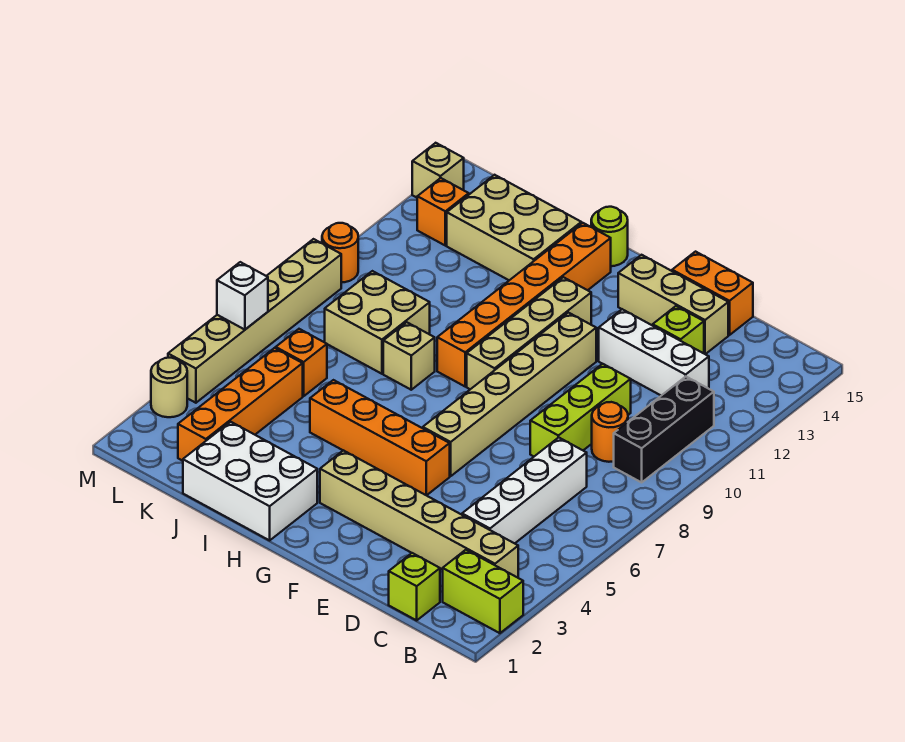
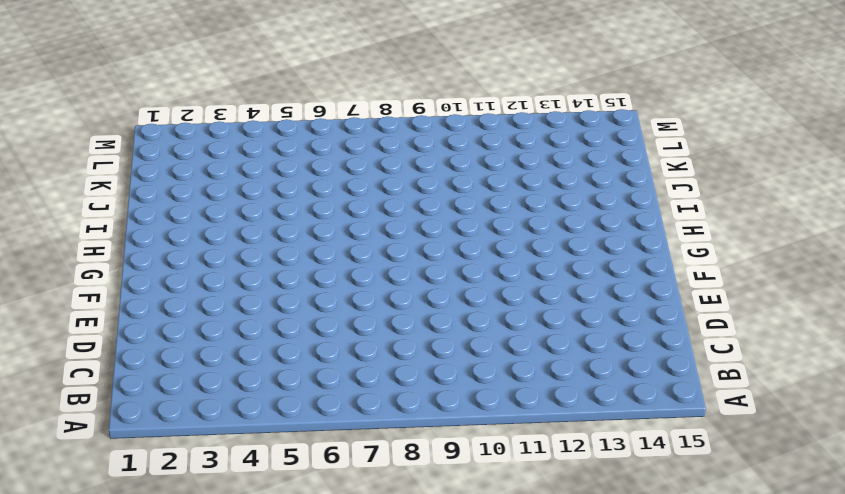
none -> lime 1x2 brick [443,550,523,633]
none -> tan 1x6 brick [320,450,518,578]
none -> black 1x3 brick [614,377,714,482]

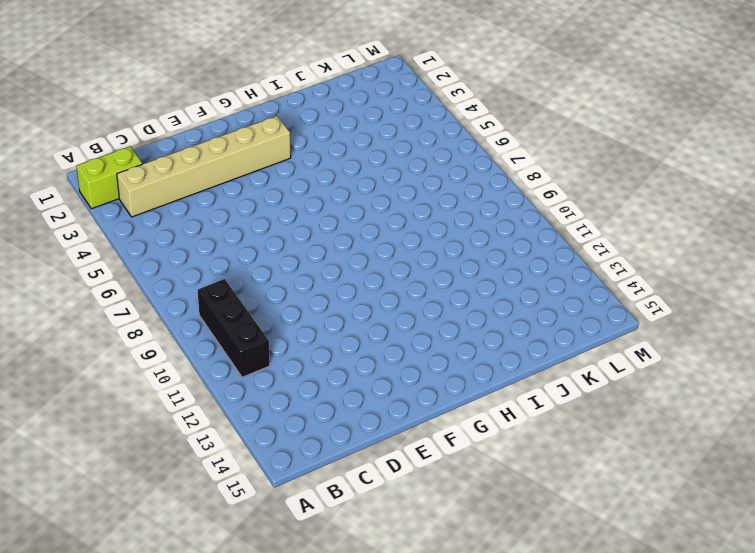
none -> lime 1x1 brick [389,553,440,620]
none -> white 1x4 brick [462,437,587,543]
none -> orange 1x1 round brick [592,402,628,462]

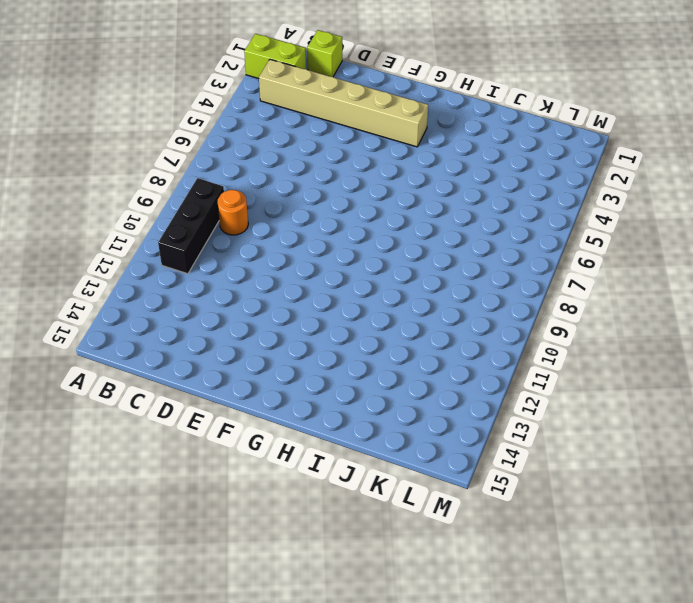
none -> white 1x4 brick [462,437,587,543]
none -> white 1x3 brick [599,309,709,396]
none -> lime 1x3 brick [530,364,631,456]

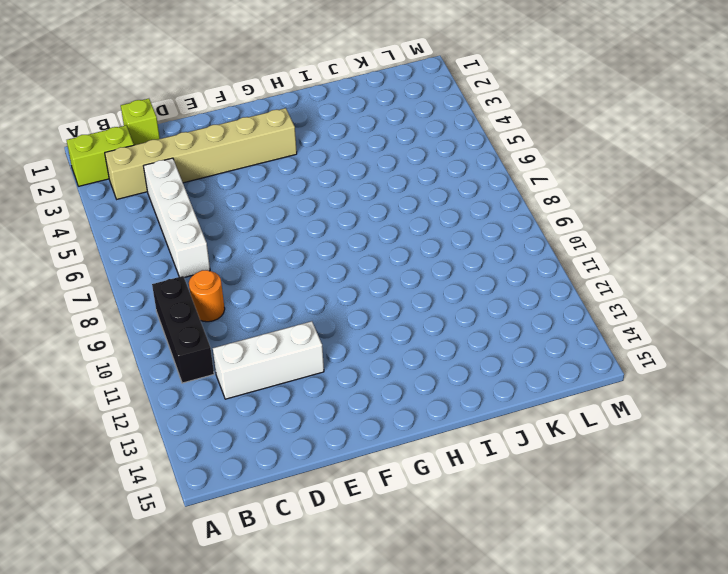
none -> lime 1x3 brick [530,364,631,456]
none -> lime 1x1 brick [653,306,704,353]
none -> tan 1x3 brick [618,255,728,354]

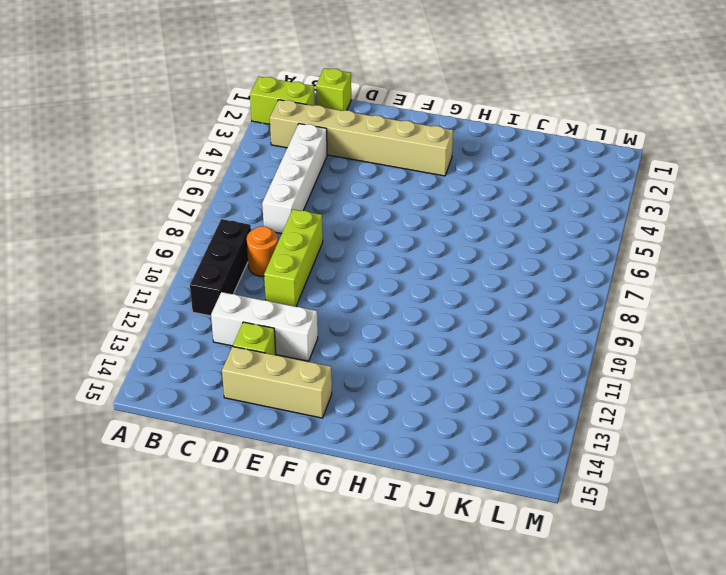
none -> orange 1x2 brick [672,252,753,335]
none -> orange 1x4 brick [310,380,450,495]
none -> tan 1x6 brick [423,313,596,476]

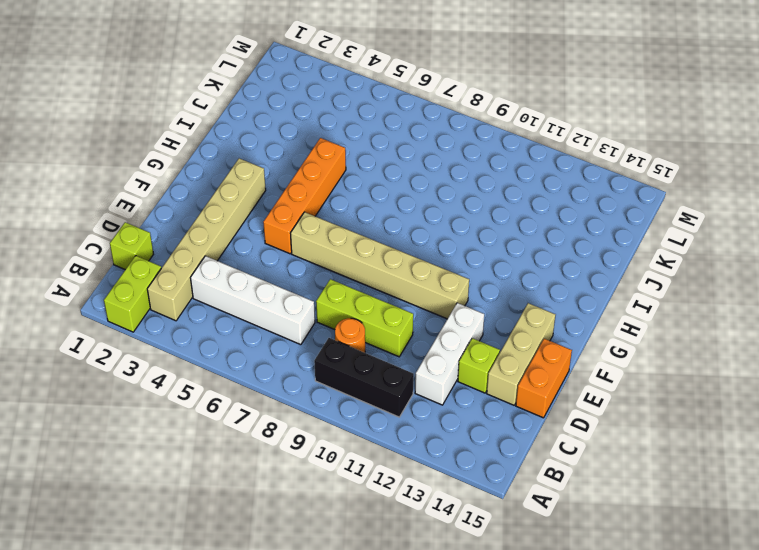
none -> tan 1x4 brick [467,277,591,389]
none -> white 2x3 brick [183,422,317,540]
none -> orange 1x6 brick [437,223,611,386]

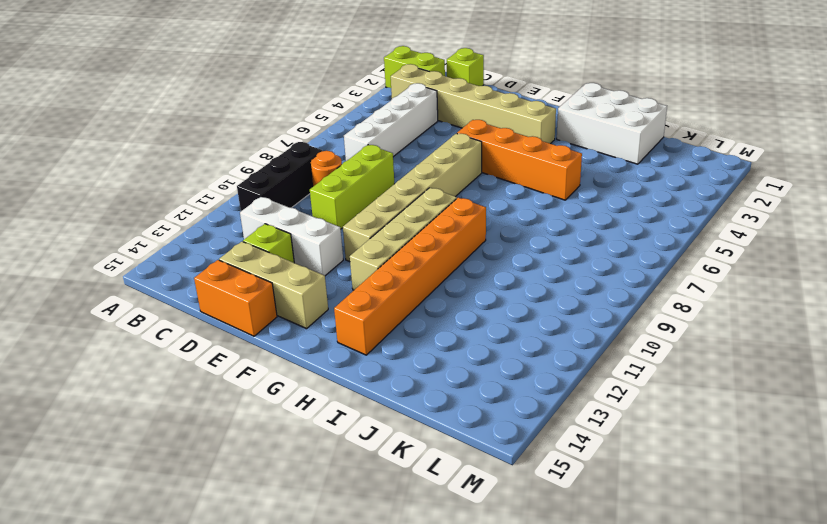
none -> lime 1x1 round brick [591,207,628,266]
none -> tan 1x1 brick [383,322,435,390]
none -> tan 2x3 brick [447,175,581,280]

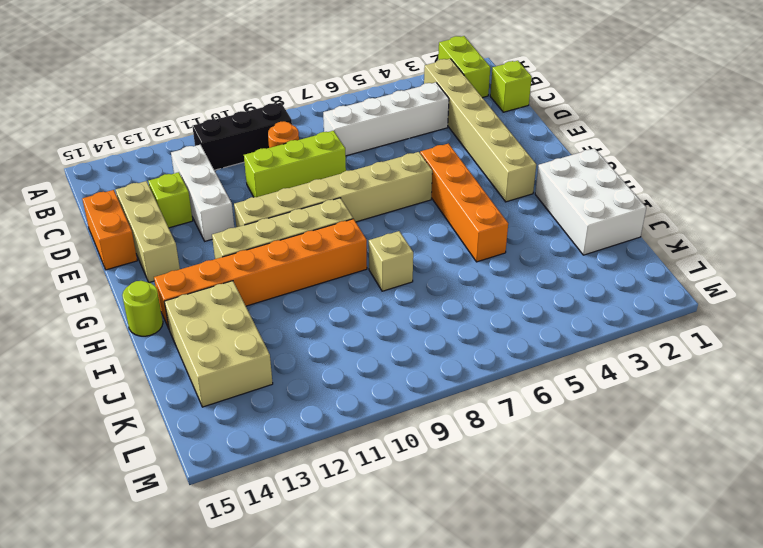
none -> tan 2x2 brick [325,271,430,374]
none -> orange 1x4 brick [178,348,303,461]
none -> orange 1x1 brick [276,329,327,396]

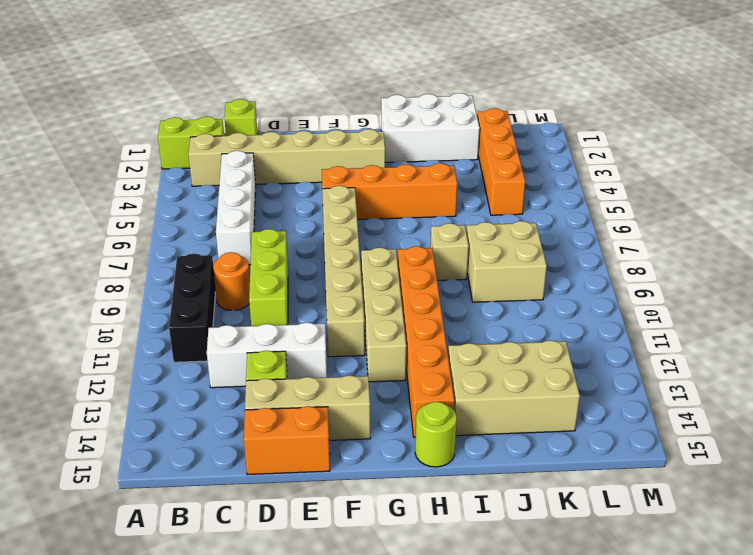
none -> orange 1x1 brick [276,329,327,396]
none -> orange 1x1 brick [417,178,469,245]
none -> tan 1x1 round brick [151,358,187,417]

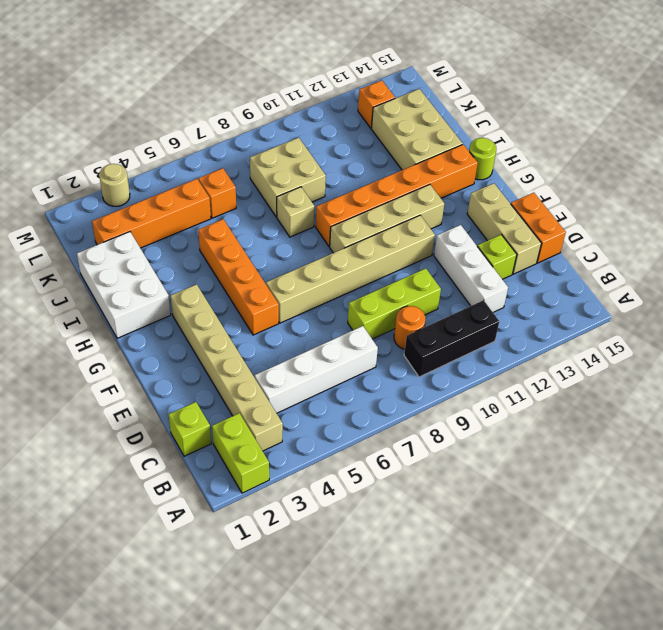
none -> tan 1x6 brick [168,239,341,403]
none -> orange 1x1 round brick [322,223,358,283]
none -> tan 1x1 brick [412,143,464,198]

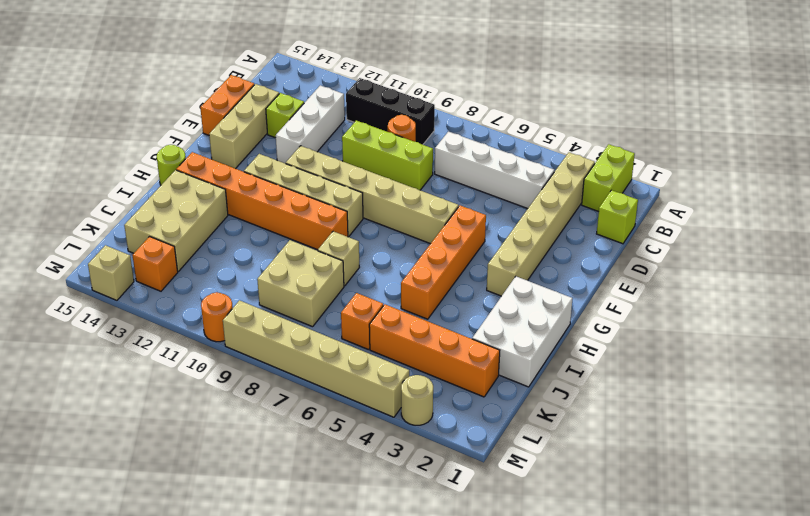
none -> white 1x1 brick [217,262,268,330]

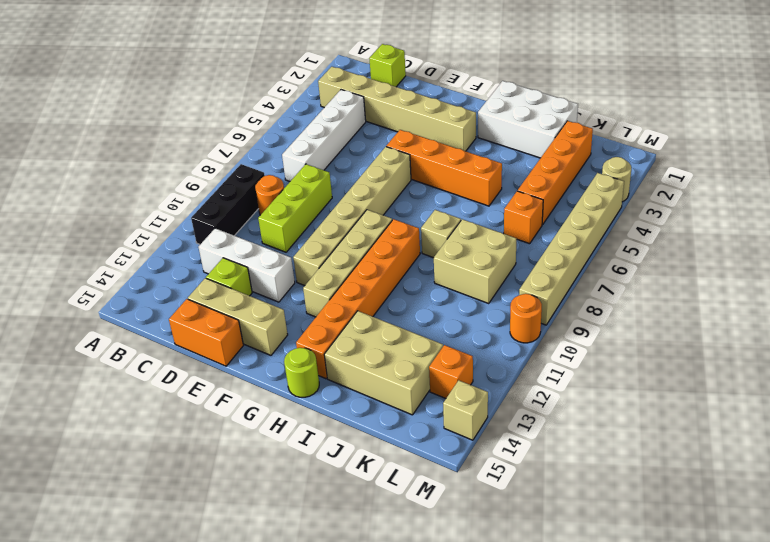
none -> lime 1x2 brick [443,550,523,633]
none -> white 1x1 brick [217,262,268,330]

